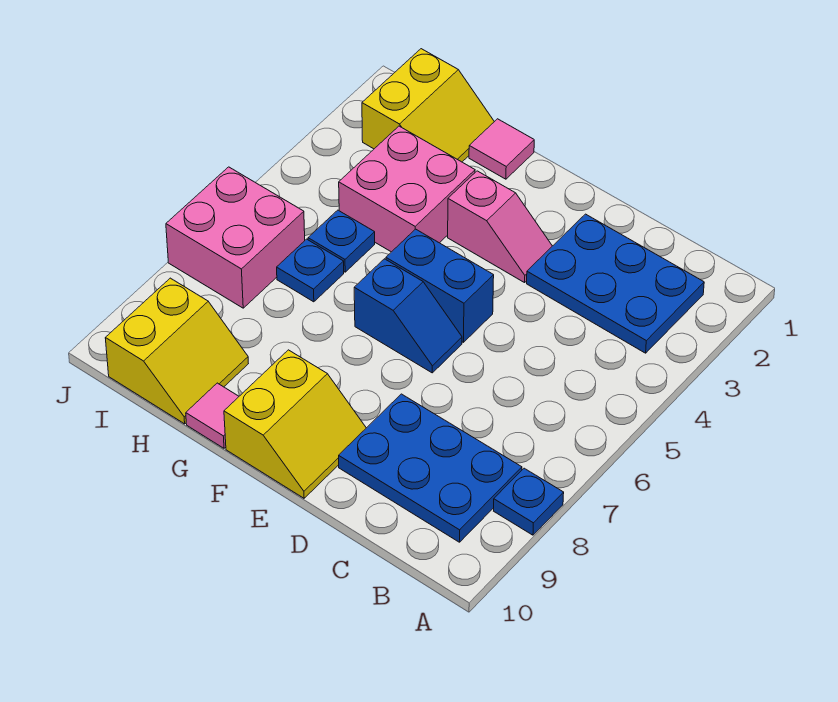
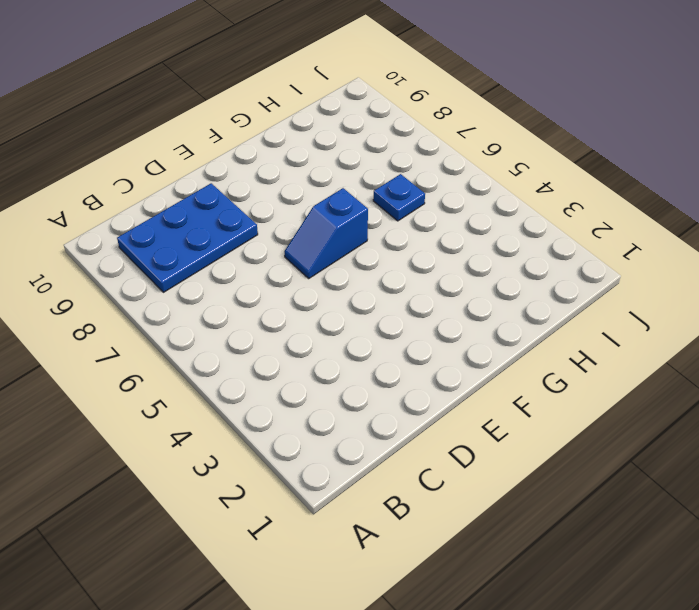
none -> blue 1x1 plate [494,468,564,535]
none -> blue 2x3 plate [527,214,704,353]
none -> pink 1x2 slope [448,171,552,283]

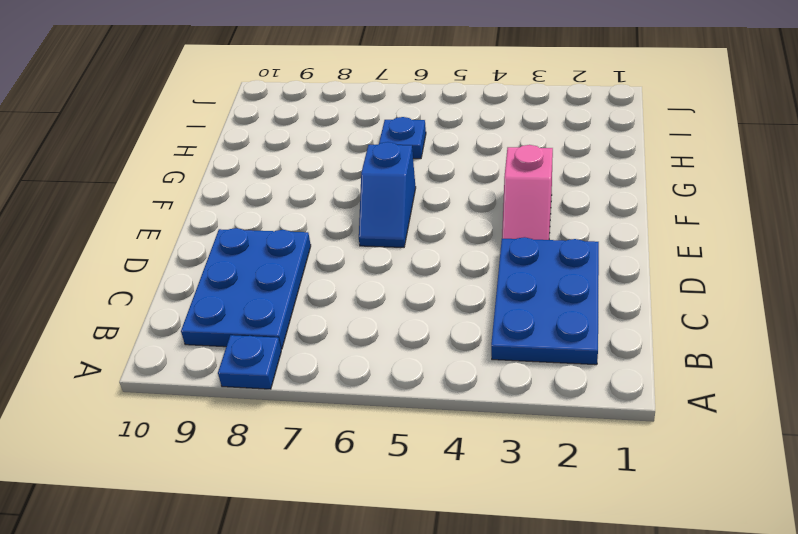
none -> blue 1x2 brick [386,229,494,342]
none -> yellow 2x2 slope [224,350,366,498]
none -> pink 1x1 tile [469,119,534,179]

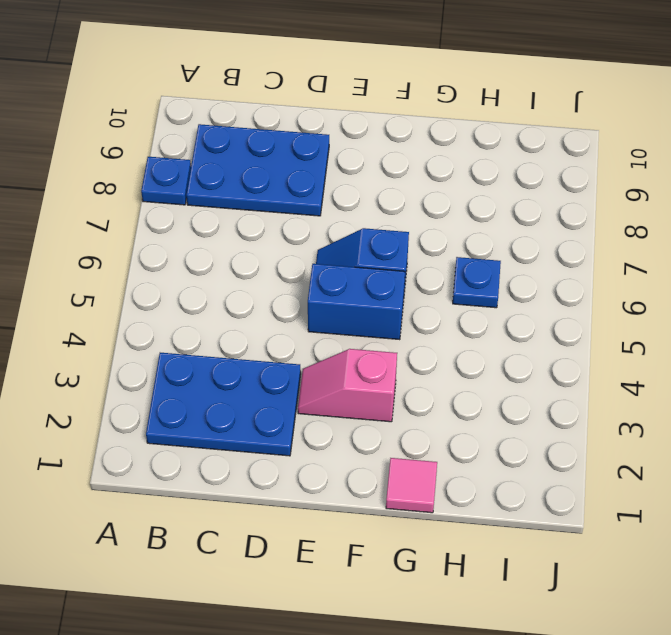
none -> yellow 2x2 slope [224,350,366,498]
none -> pink 2x2 brick [339,126,475,252]
none -> pink 1x1 tile [186,383,239,448]

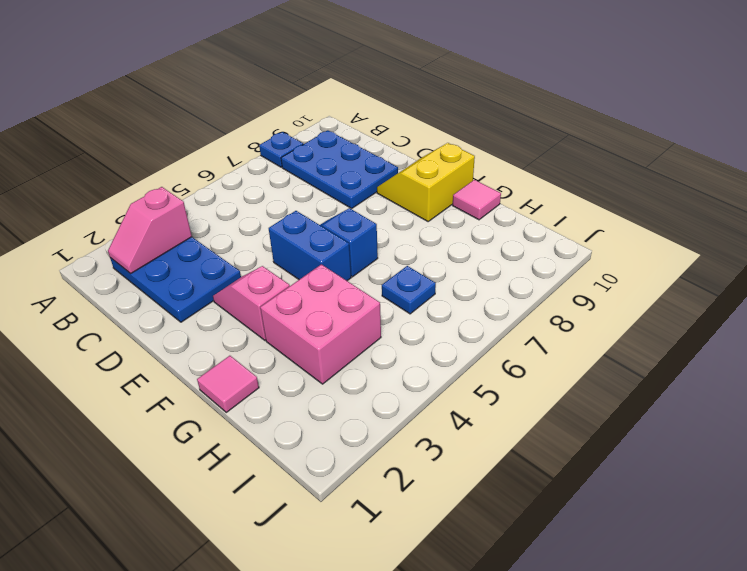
pink 1x2 slope [108,187,192,274] -> none
none -> yellow 2x2 slope [362,49,494,162]
none -> blue 1x1 plate [308,210,375,272]
none -> yellow 2x2 slope [105,278,248,424]

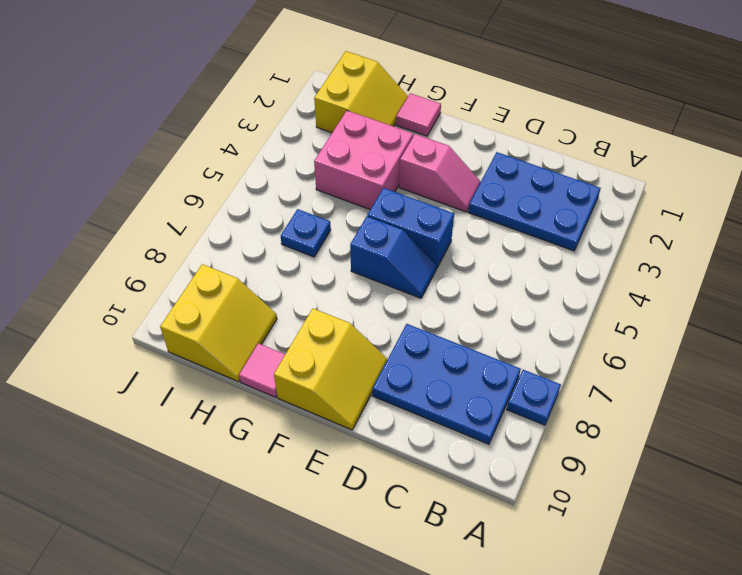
none -> blue 1x1 plate [308,210,375,272]
none -> pink 2x2 brick [166,167,305,308]

